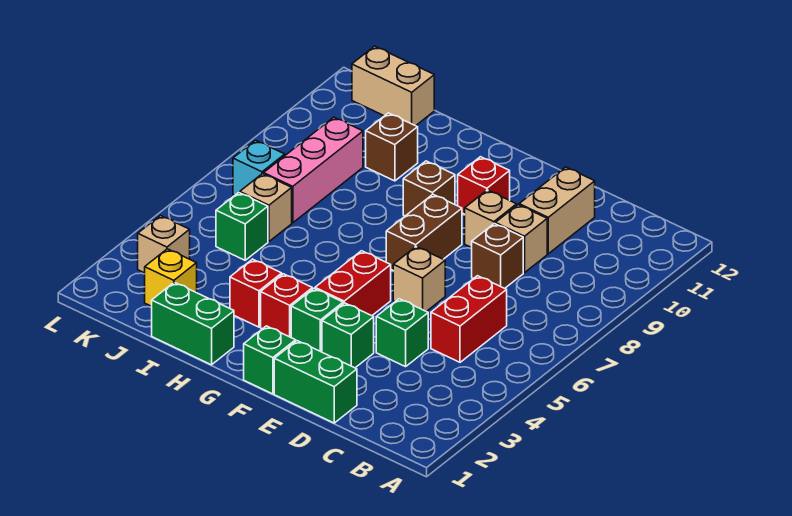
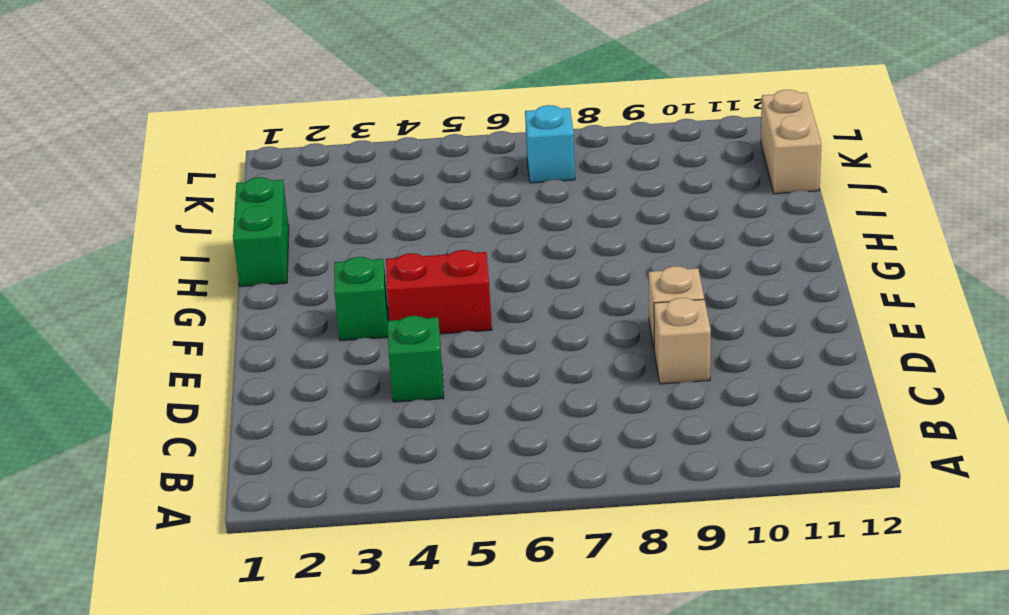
none -> red 1x2 brick [431,276,507,362]
none -> green 1x2 brick [274,341,357,423]
none -> brown 1x1 brick [472,224,523,288]

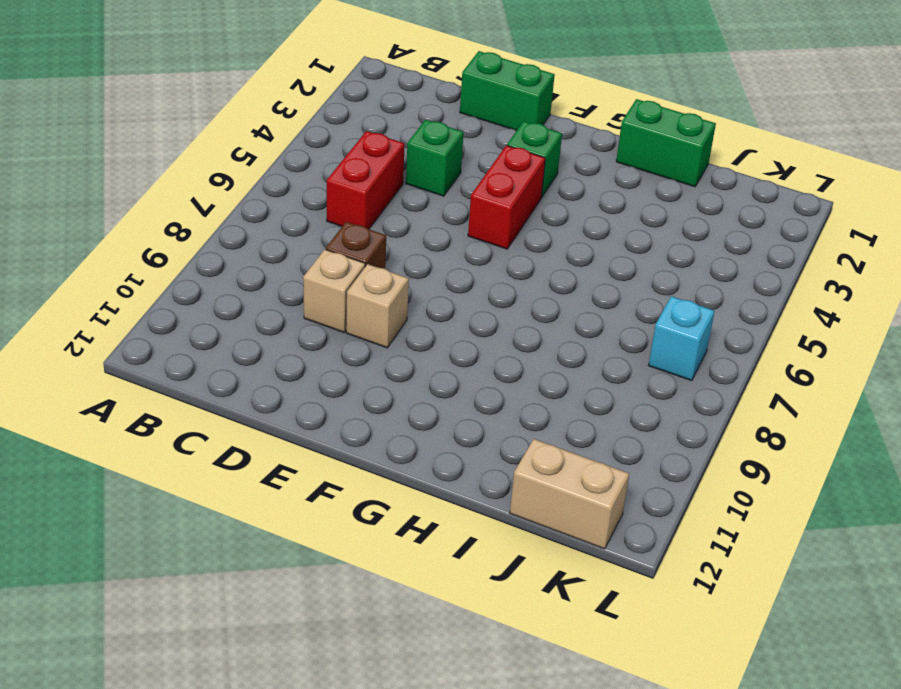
none -> tan 1x2 brick [519,167,595,254]
none -> green 1x1 brick [322,303,374,368]
none -> tan 1x1 brick [393,247,445,312]

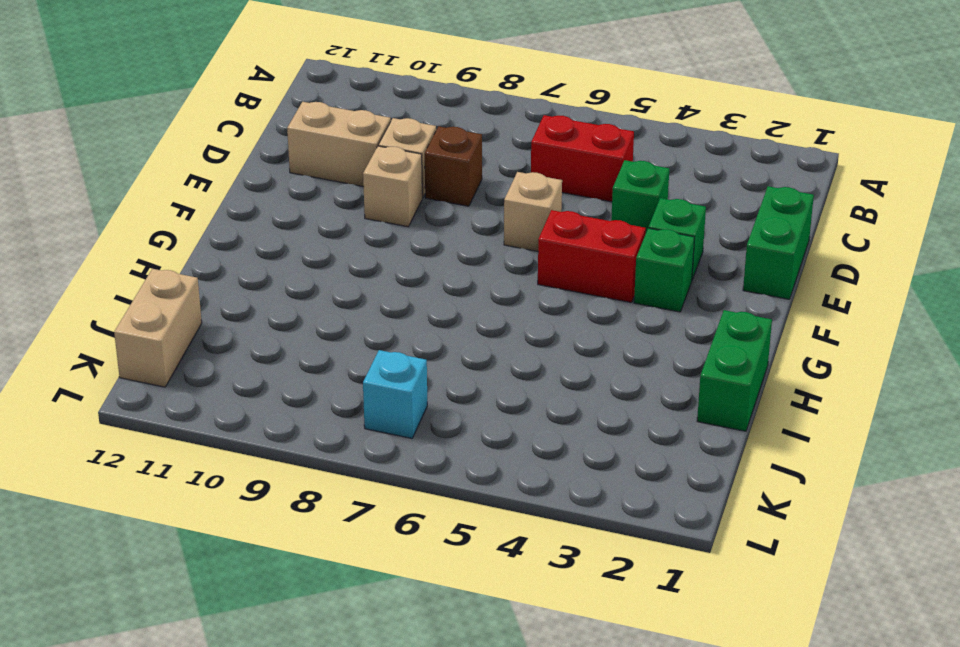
none -> green 1x1 brick [244,326,296,394]
none -> brown 1x2 brick [386,194,462,270]
none -> red 1x1 brick [458,157,510,214]

